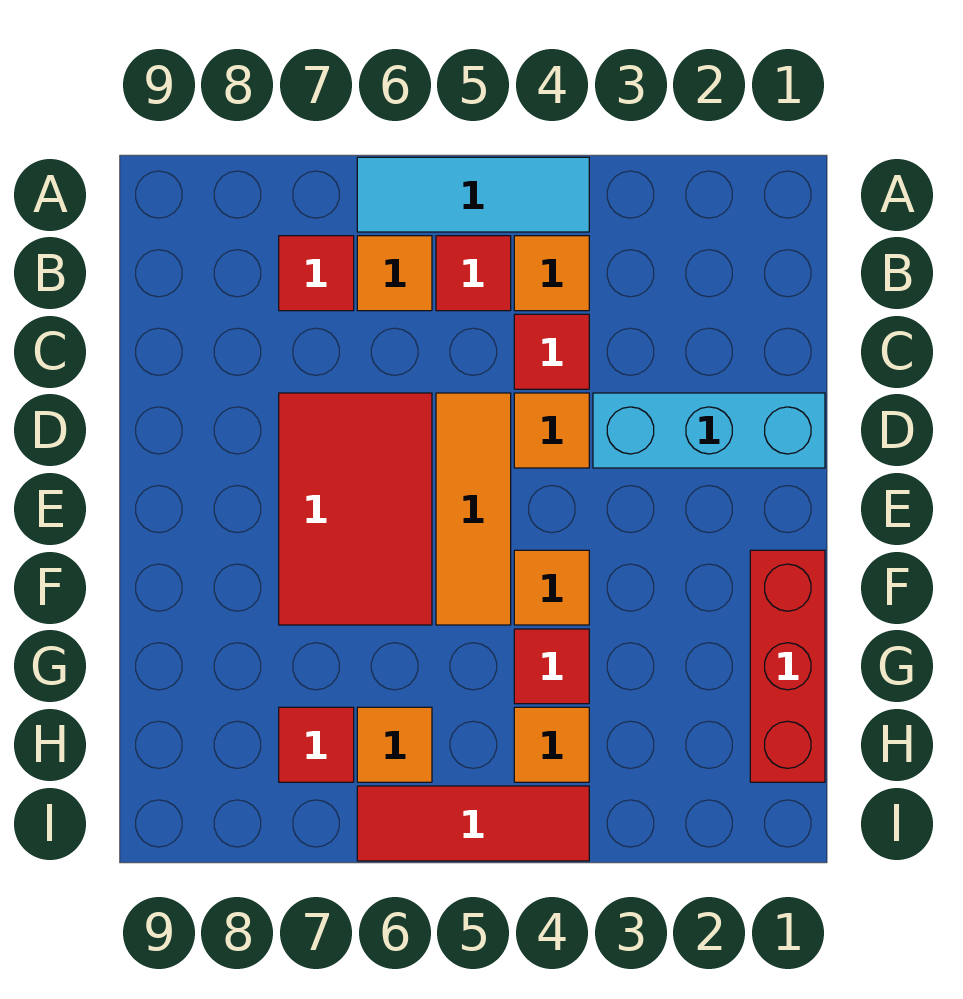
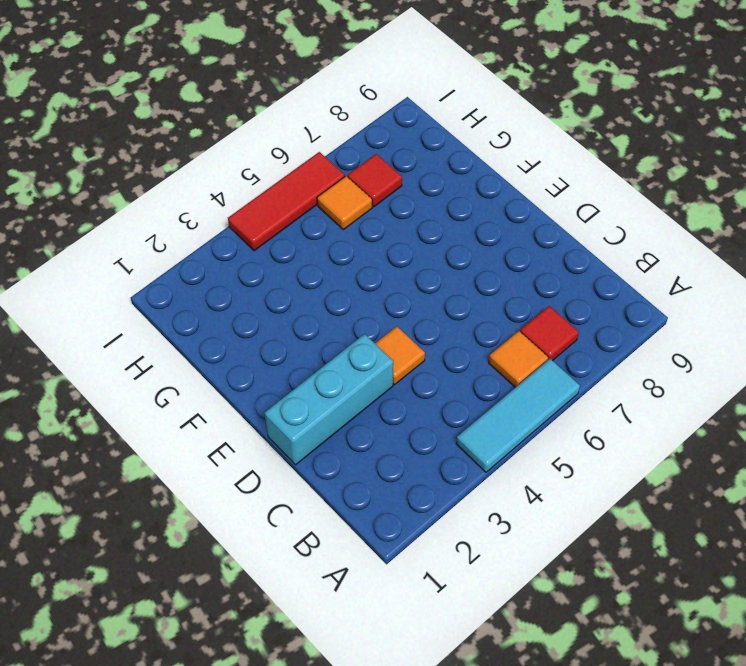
none -> orange 1x1 tile [514,236,589,311]
none -> red 1x1 tile [436,236,511,311]
none -> red 1x1 tile [514,314,589,389]

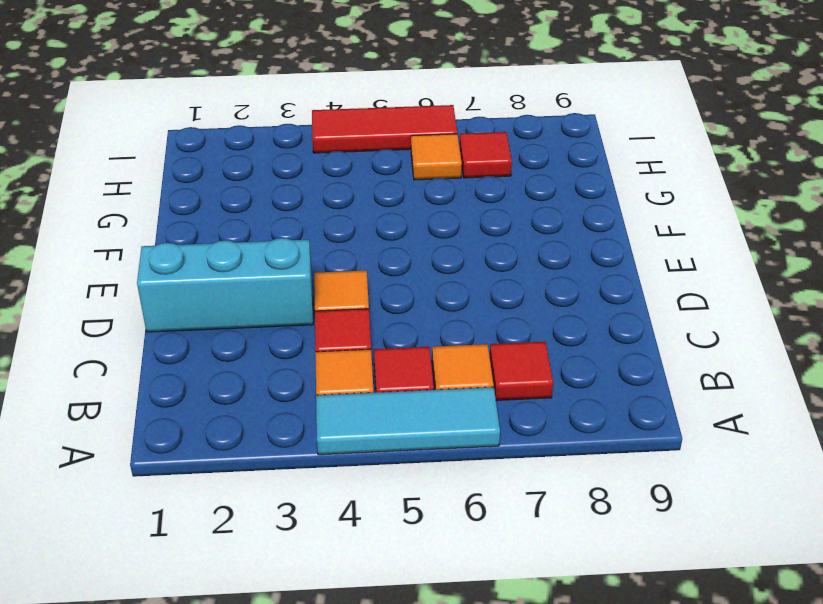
none -> orange 1x3 tile [436,393,511,625]
none -> red 2x3 tile [279,393,432,625]
none -> red 1x3 brick [750,550,825,782]

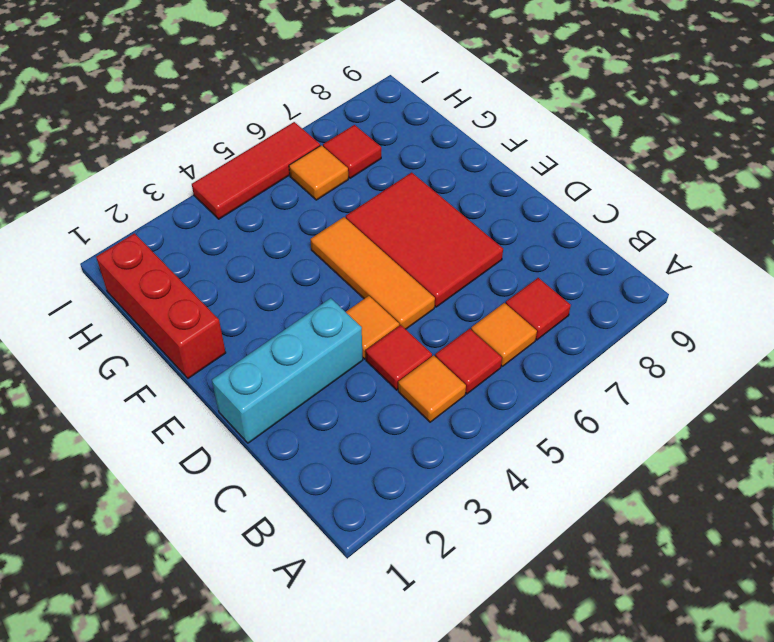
none -> cyan 1x3 tile [357,157,589,232]
none -> orange 1x1 tile [514,550,589,625]
none -> red 1x1 tile [514,629,589,704]

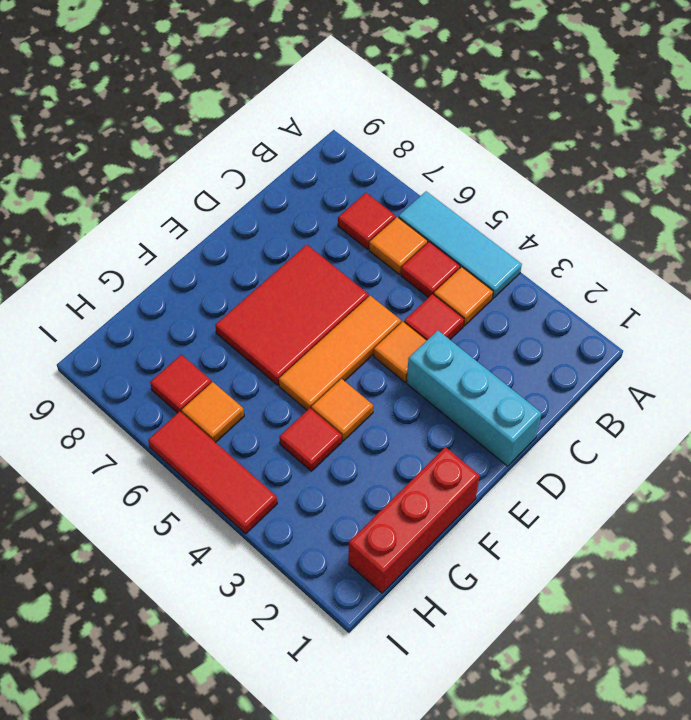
none -> orange 1x1 tile [514,707,589,782]

